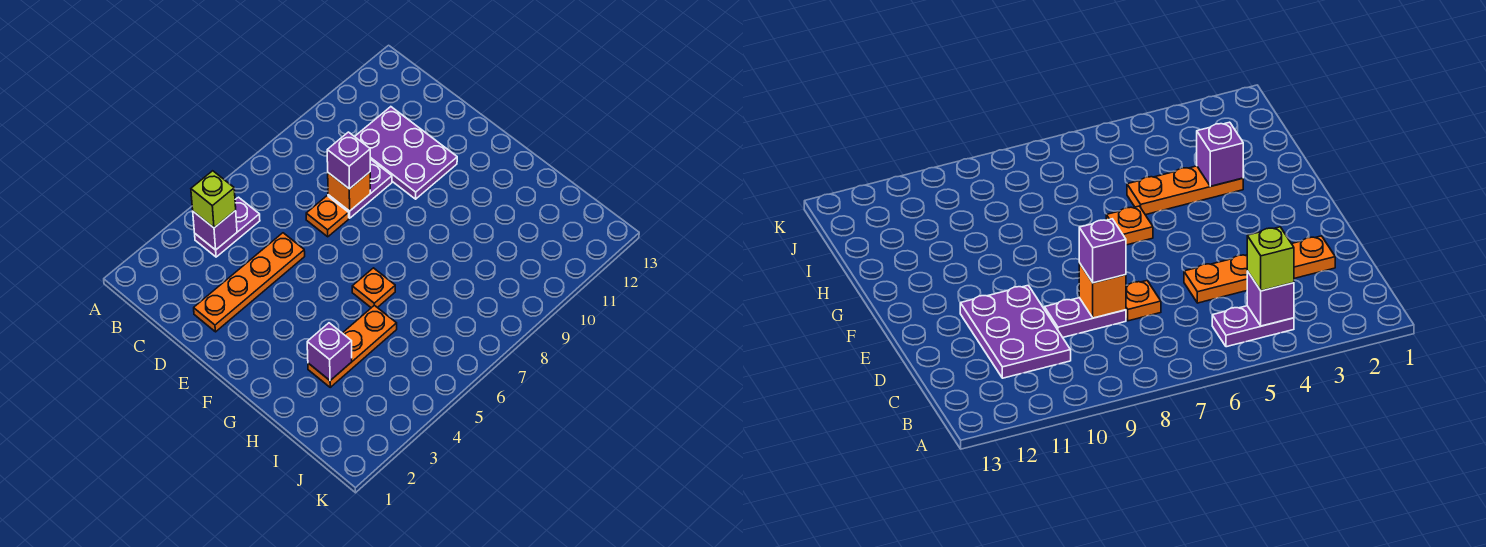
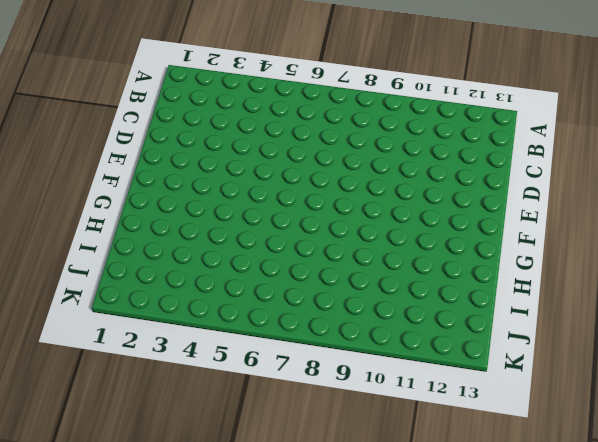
none -> purple 1x2 plate [195,197,260,257]
none -> purple 2x3 plate [355,107,457,199]
none -> orange 1x4 plate [194,233,305,332]

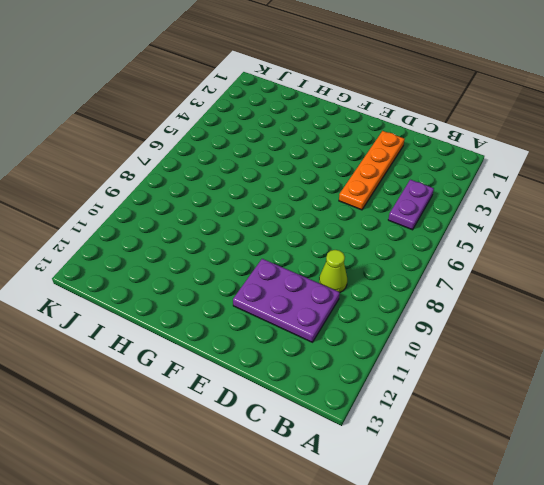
lime 1x1 cone [319,250,347,292] -> none
none -> orange 1x1 plate [306,196,349,237]
none -> purple 1x2 plate [328,159,392,218]
none -> orange 1x1 plate [352,268,395,308]

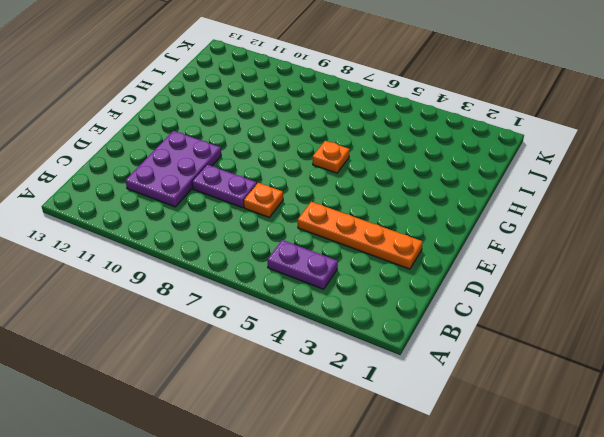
none -> orange 1x3 plate [308,305,397,387]
none -> purple 1x1 brick [193,211,237,250]
none -> orange 1x1 brick [328,172,370,211]

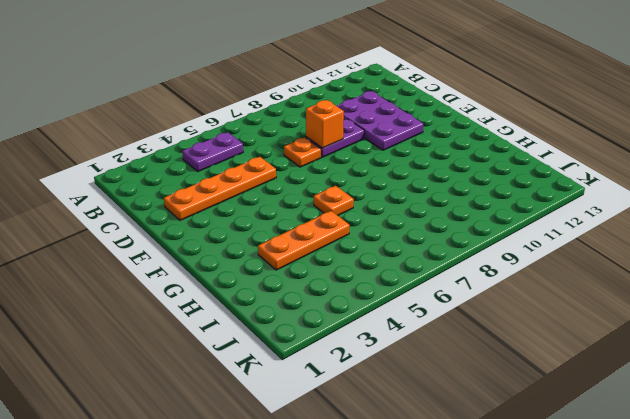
none -> purple 1x1 brick [193,211,237,250]
none -> purple 1x1 brick [307,323,352,380]
none -> lime 1x1 brick [191,171,236,228]

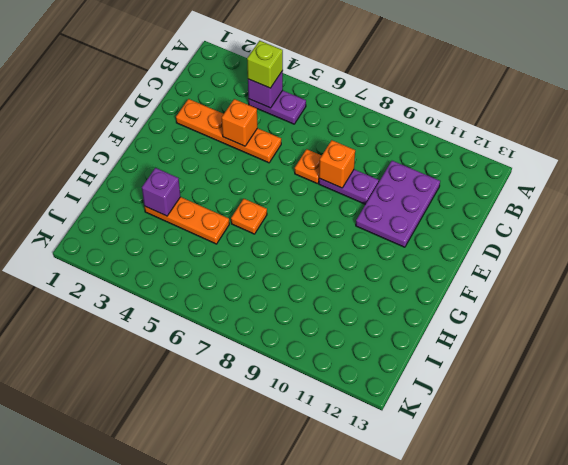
orange 1x1 brick [222,99,257,146] -> none
none -> purple 1x1 brick [327,132,370,189]

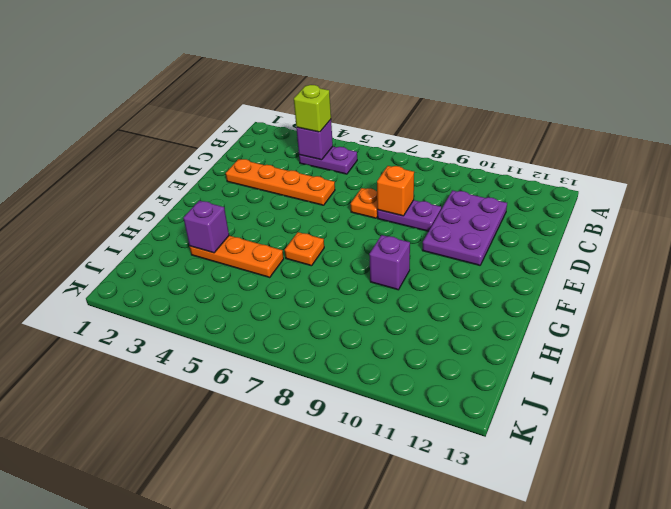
purple 1x1 brick [369,235,410,290] -> purple 1x1 brick moved to [327,132,370,189]

